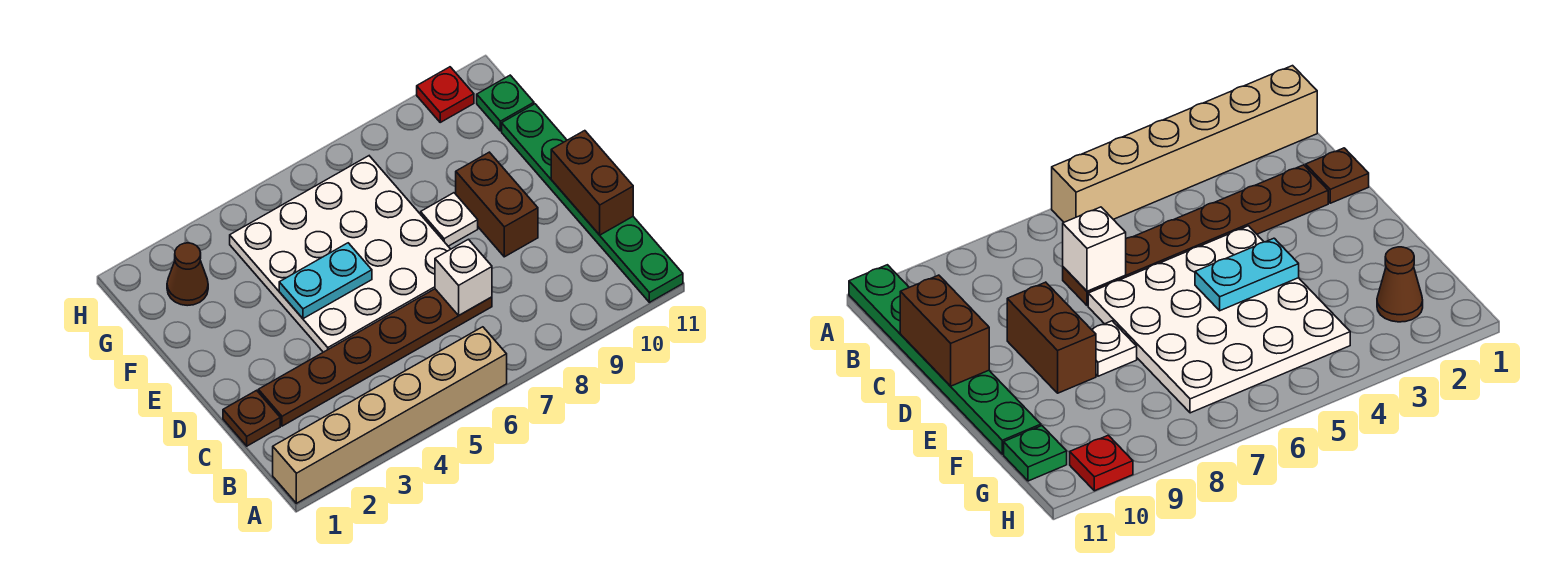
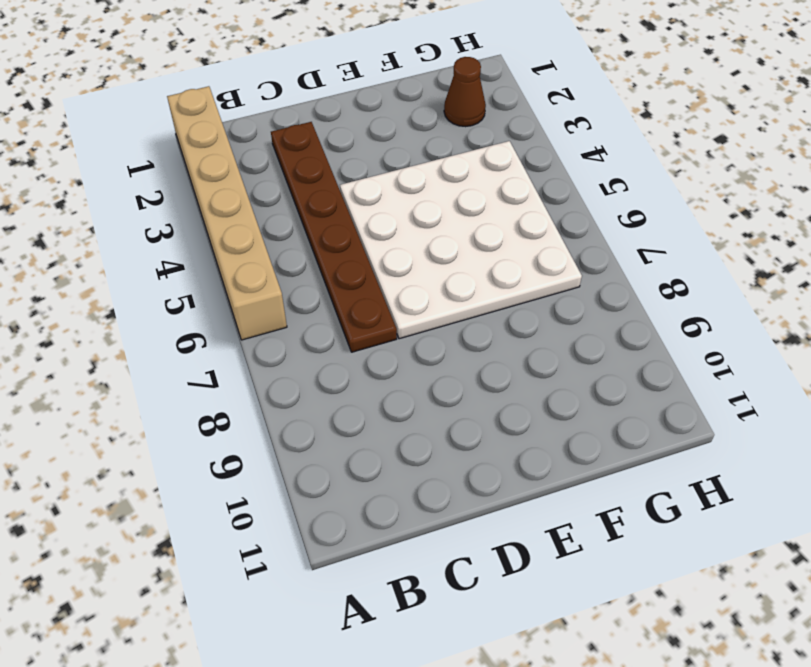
none -> green 1x6 plate [502,104,683,302]
none -> brown 1x1 plate [223,390,280,446]
none -> brown 1x2 brick [456,152,538,257]

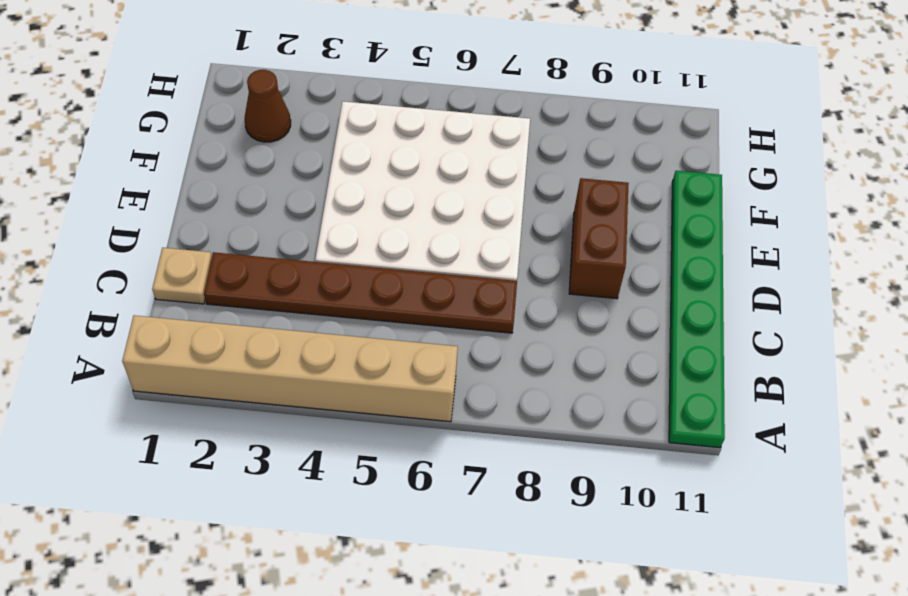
tan 1x1 plate [152,248,212,304] -> brown 1x1 plate [223,390,280,446]
none -> white 1x1 plate [421,193,478,246]
none -> green 1x1 plate [477,75,534,131]
none -> red 1x1 plate [417,67,474,122]

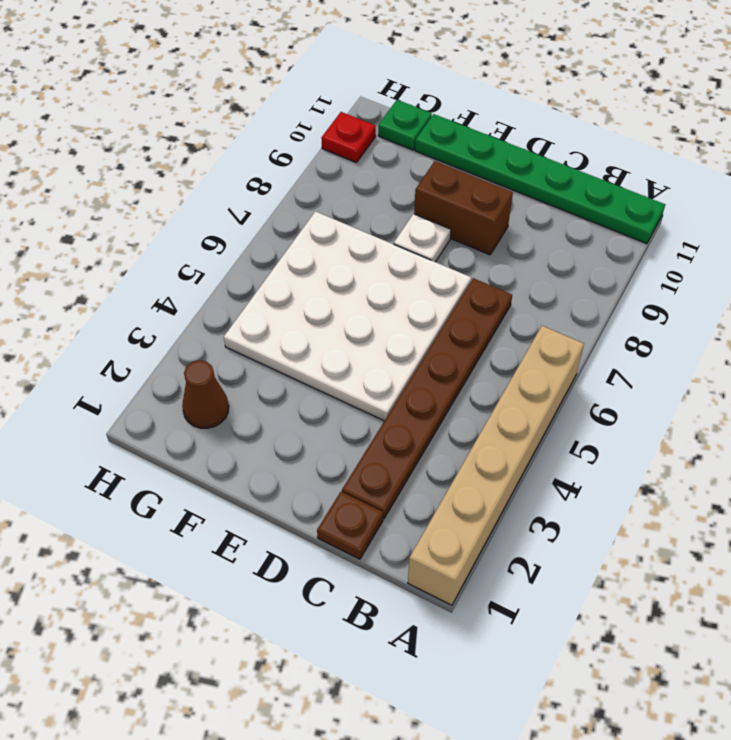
none -> white 1x1 brick [435,239,492,315]
none -> brown 1x2 brick [551,131,633,235]
none -> cyan 1x2 plate [279,243,372,319]

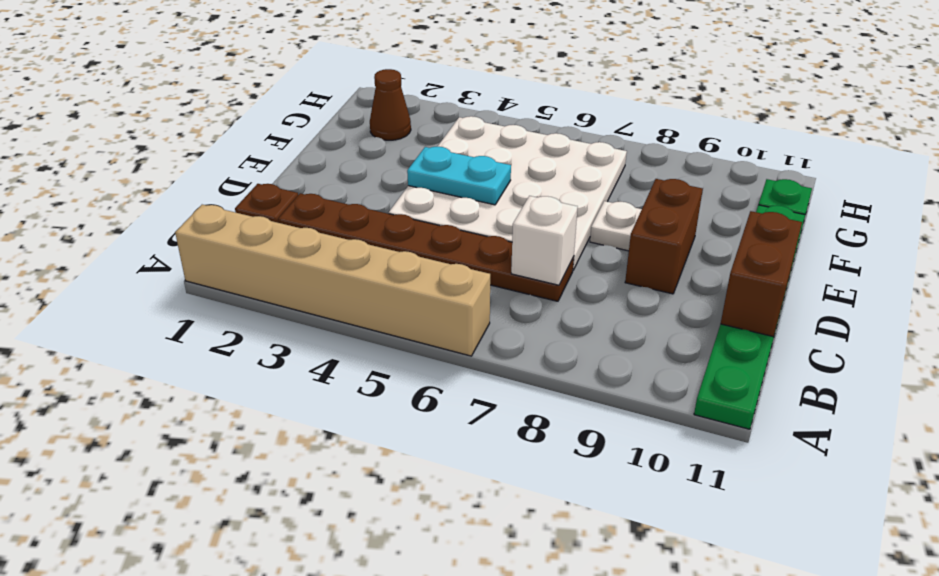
none -> red 1x1 plate [417,67,474,122]

